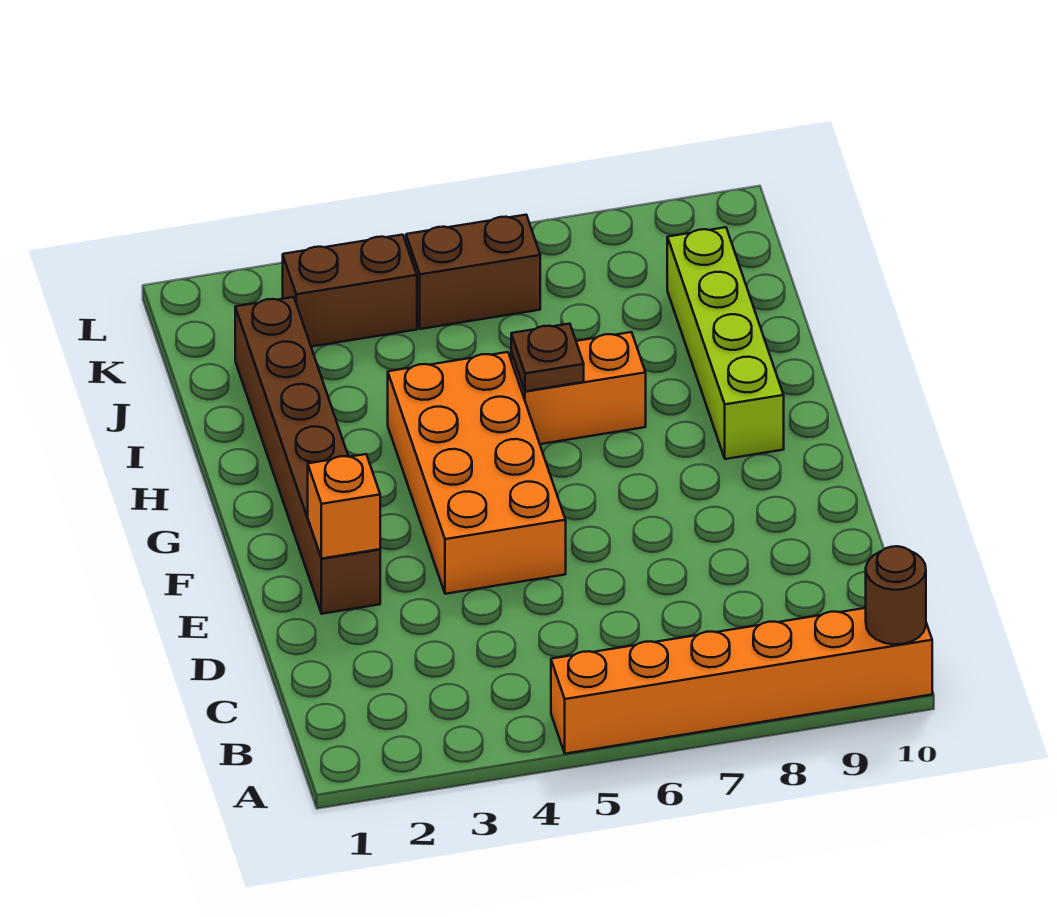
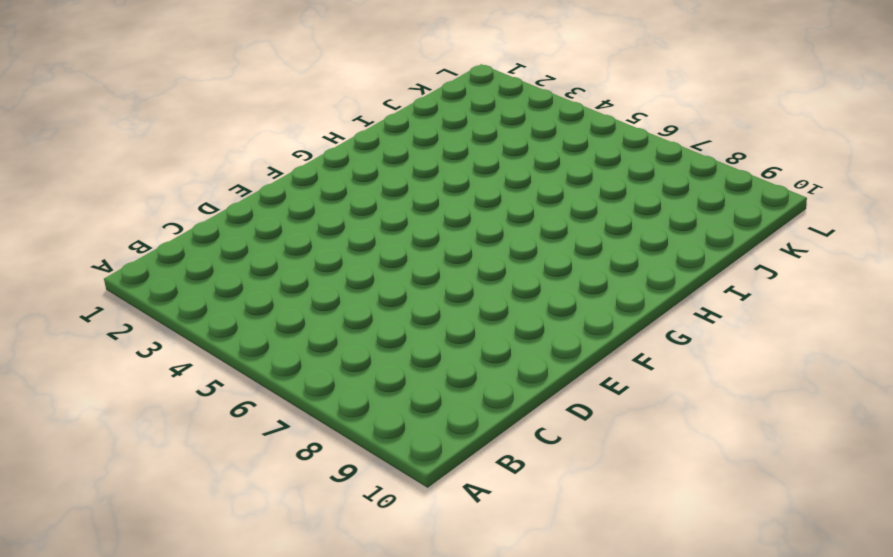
none -> orange 1x6 brick [551,608,932,754]
none -> brown 1x6 brick [235,297,380,614]

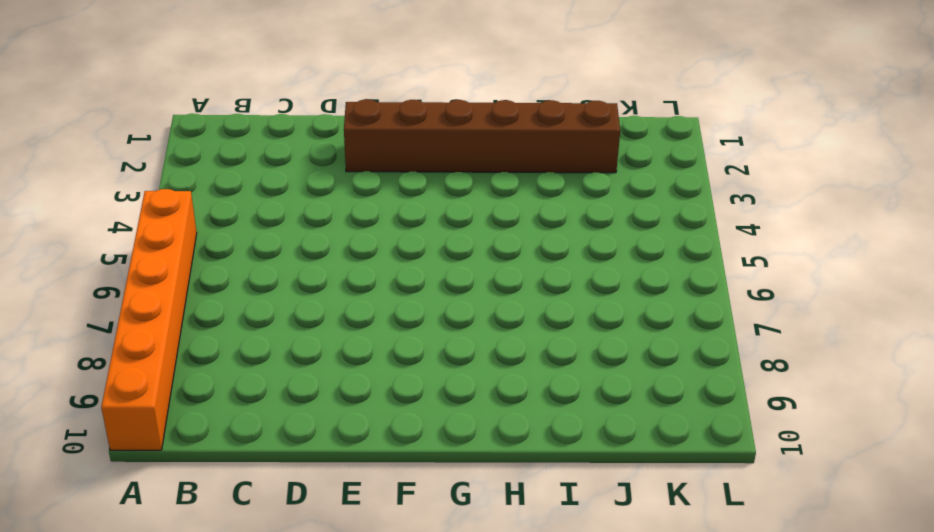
none -> orange 2x4 brick [388,352,566,594]
none -> lime 1x4 brick [667,227,784,459]

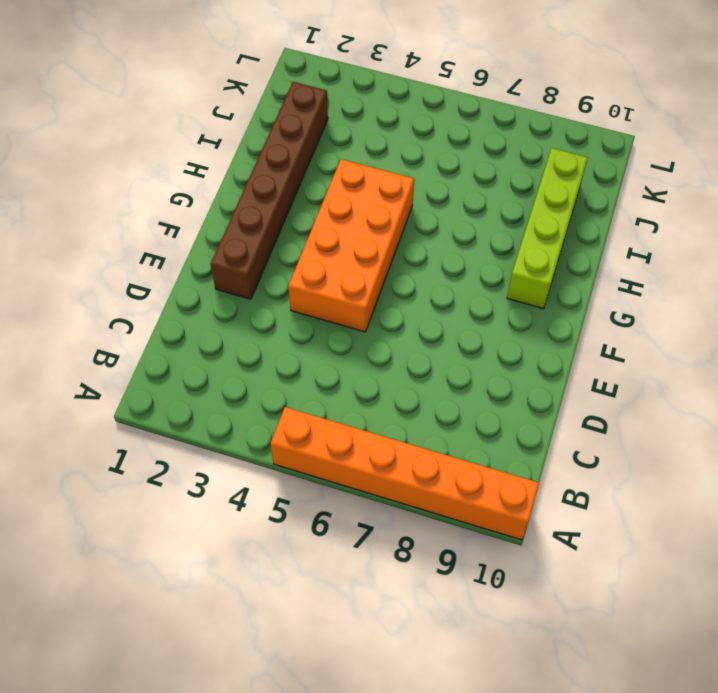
none -> orange 1x2 brick [511,332,646,444]
none -> brown 1x2 brick [283,235,417,347]

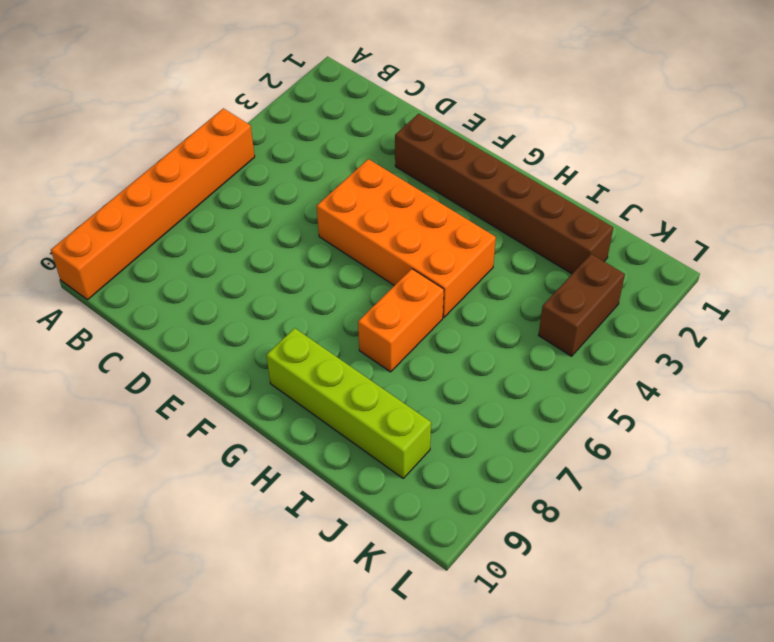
none -> brown 1x2 brick [406,215,540,329]
none -> brown 1x1 round brick [866,546,926,644]

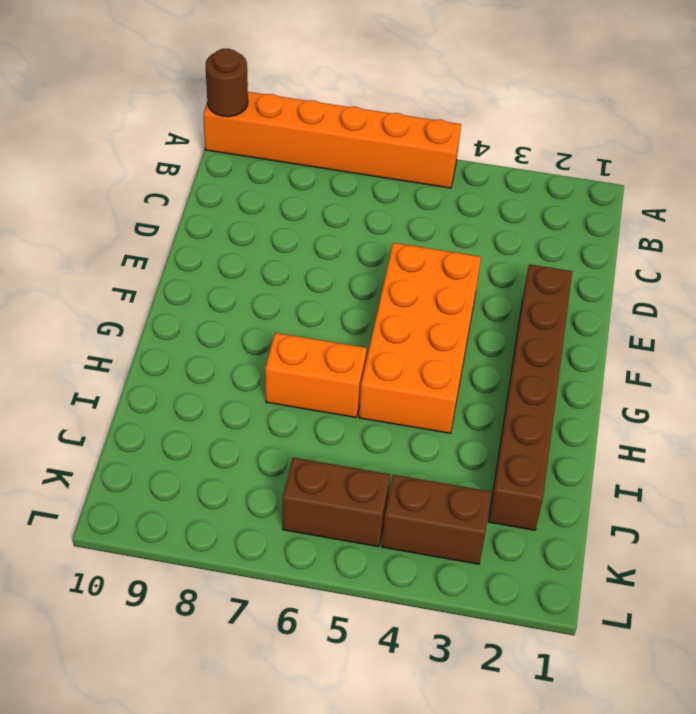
none -> lime 1x4 brick [667,227,784,459]
none -> orange 1x1 brick [308,454,380,559]

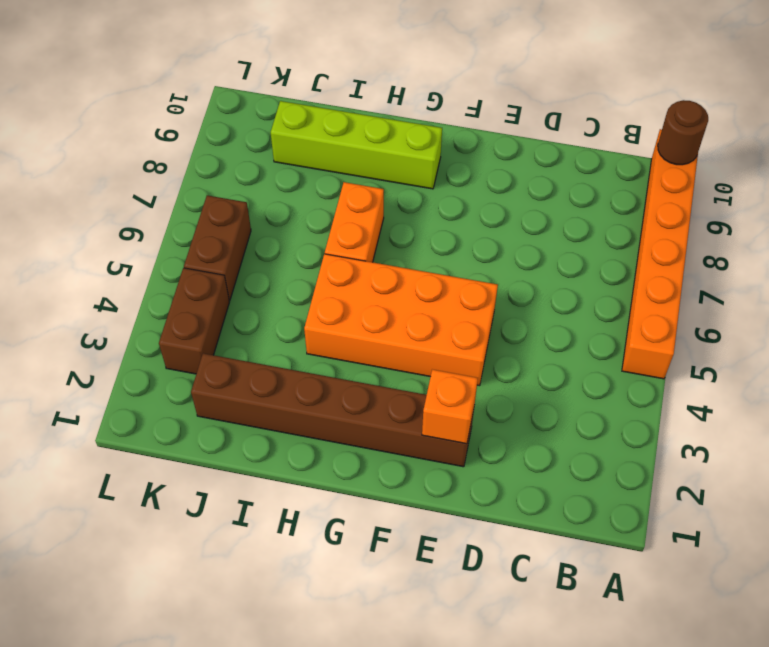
none -> brown 1x1 plate [511,324,584,391]

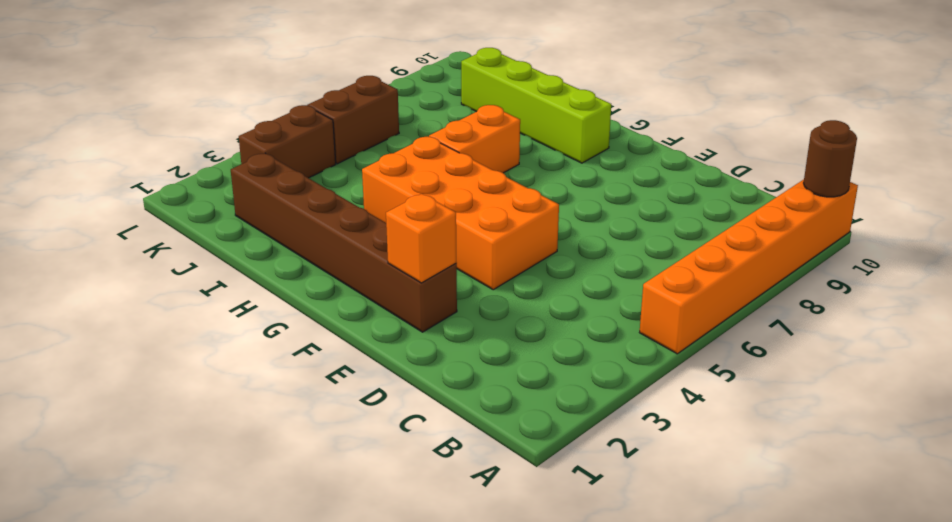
none -> brown 1x1 plate [511,324,584,391]

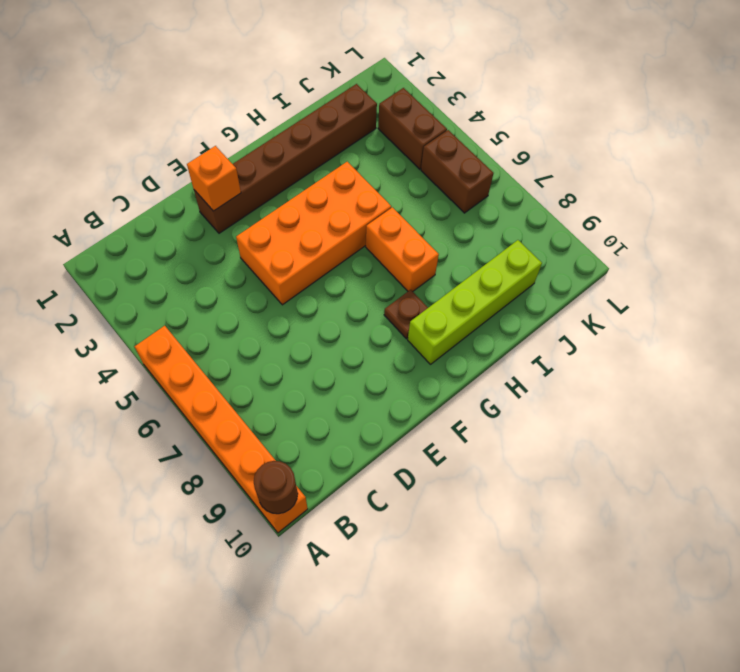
brown 1x1 plate [384,290,428,339] -> brown 1x1 plate moved to [511,324,584,391]

